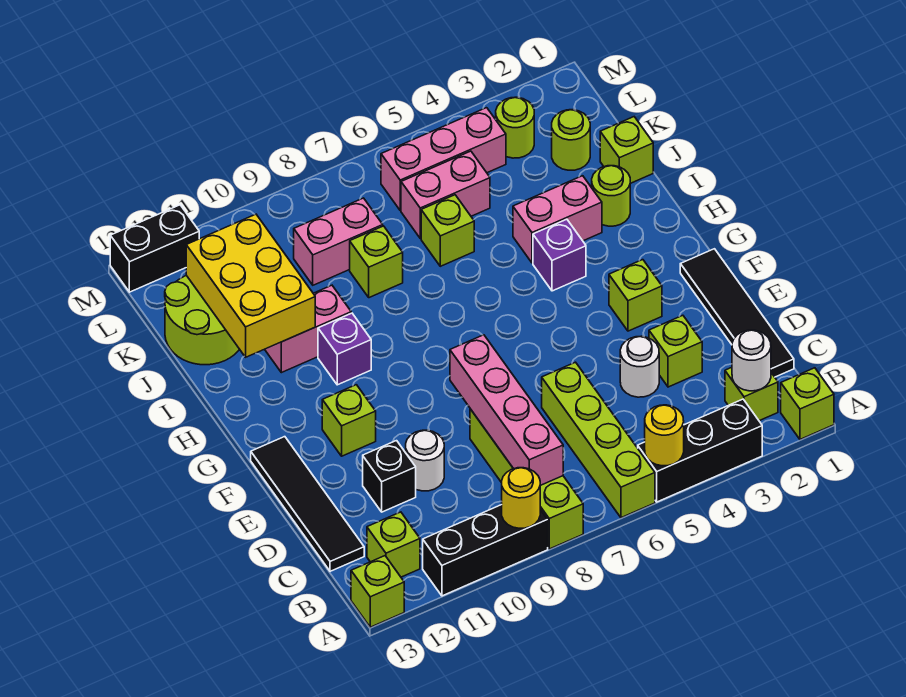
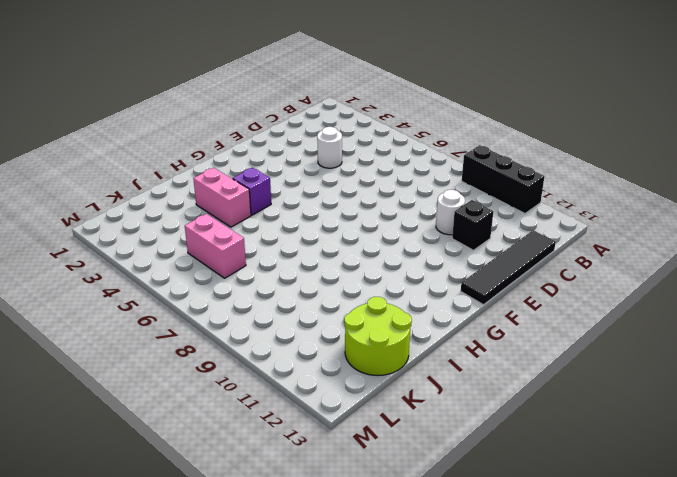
none -> lime 1x1 brick [781,368,834,439]
none -> black 1x3 brick [638,399,762,502]
none -> lime 1x4 brick [542,362,655,518]
none -> lime 1x4 brick [470,409,583,549]

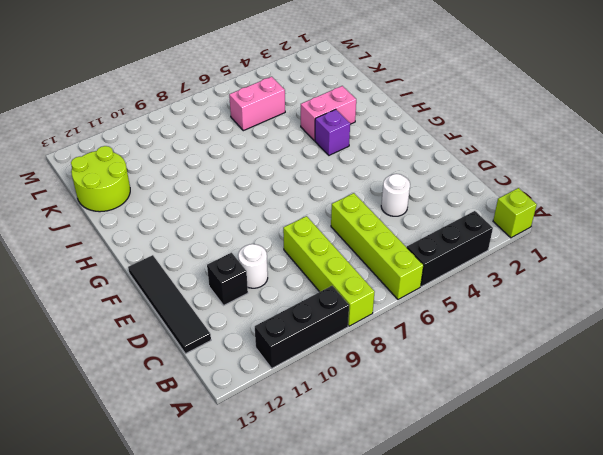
none -> lime 1x1 brick [351,556,404,627]
none -> lime 1x1 brick [725,367,778,421]
none -> lime 1x1 brick [367,512,420,577]
none -> black 1x4 tile [680,249,794,377]

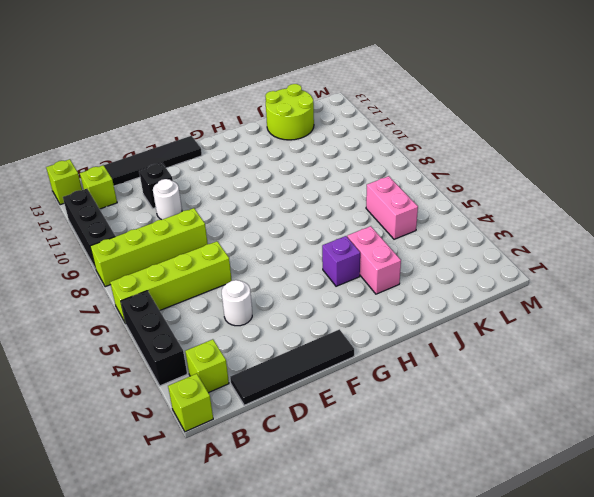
none -> lime 1x1 brick [649,315,702,387]
none -> lime 1x1 brick [609,260,662,331]
none -> lime 1x1 brick [322,385,376,456]
none -> purple 1x1 brick [318,313,371,385]

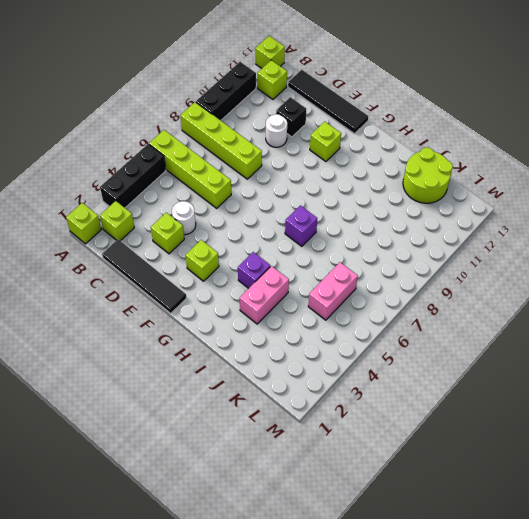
purple 1x1 brick [285,205,317,246] -> purple 1x1 brick moved to [318,313,371,385]
none -> lime 1x1 round brick [592,166,630,226]
none -> pink 1x2 brick [265,285,351,373]
none -> lime 1x1 brick [600,117,653,183]
none -> lime 1x1 brick [421,195,474,266]

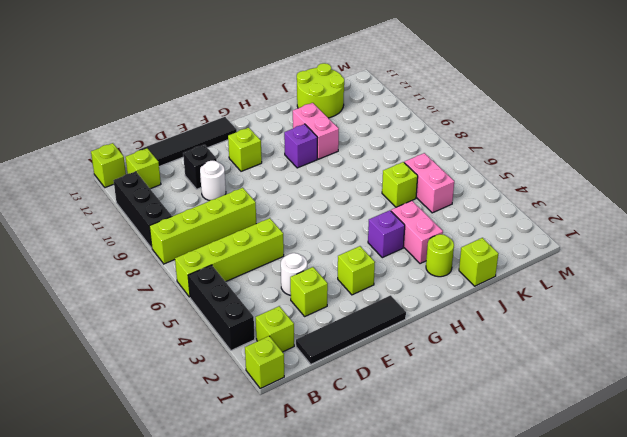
none -> lime 1x1 brick [350,226,403,298]
none -> lime 1x1 round brick [552,110,590,170]
none -> pink 1x2 brick [294,198,383,285]
none -> lime 1x1 round brick [496,97,534,158]

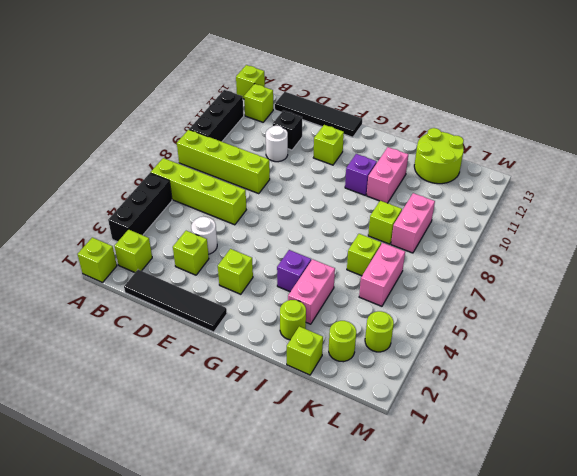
none -> pink 1x3 brick [381,108,506,210]
none -> black 1x2 brick [110,205,199,292]
none -> yellow 1x1 round brick [645,405,684,466]
none -> yellow 1x1 round brick [502,468,540,528]

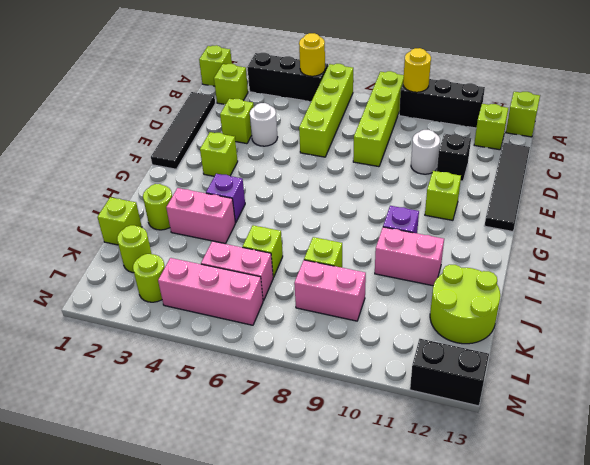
none -> white 1x1 round brick [732,330,771,391]
none -> pink 1x4 brick [450,335,563,486]
none -> yellow 2x3 brick [186,214,315,357]

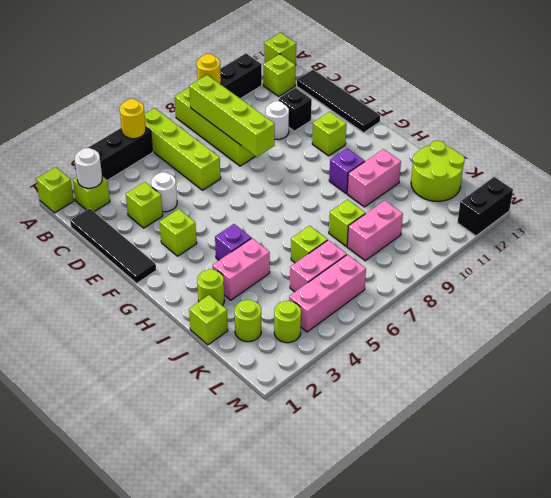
lime 1x4 brick [189,75,275,157] -> pink 1x4 brick [450,335,563,486]
none -> yellow 2x3 brick [186,214,315,357]

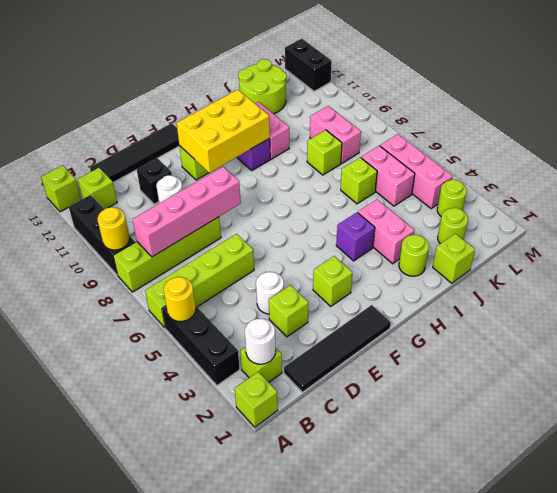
yellow 2x3 brick [177,90,270,173] -> yellow 2x3 brick moved to [186,214,315,357]

